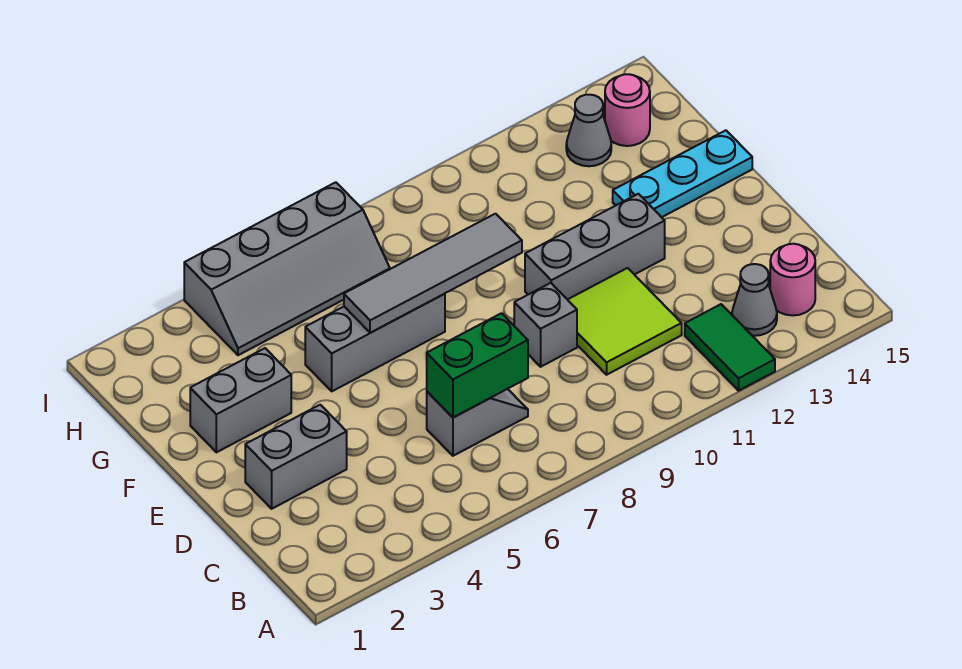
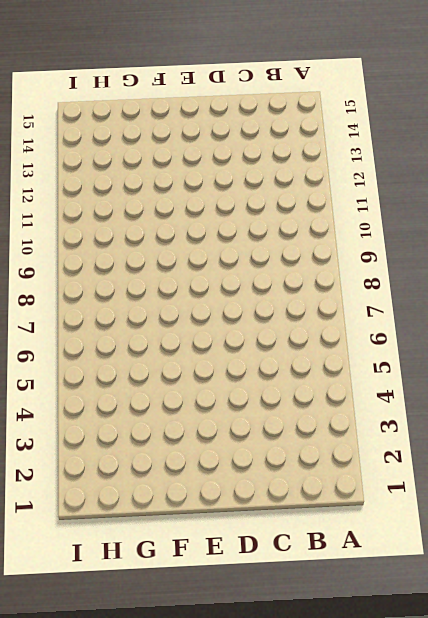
none -> green 1x2 tile [685,304,775,391]
none -> grey 1x1 cone [732,264,777,336]
none -> pink 1x1 round brick [770,244,815,315]

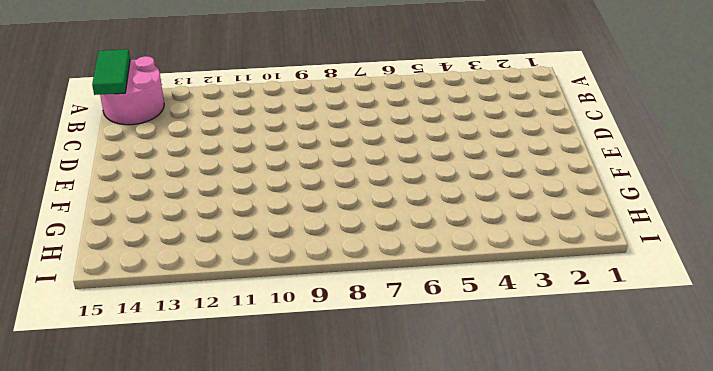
pink 2x2 round brick [100,56,164,125] -> pink 1x1 round brick [770,244,815,315]
green 1x2 tile [92,49,130,95] -> green 1x2 tile moved to [685,304,775,391]
none -> grey 1x1 cone [732,264,777,336]
none -> grey 1x2 slope [427,389,528,456]
none -> lime 2x2 tile [568,268,682,375]

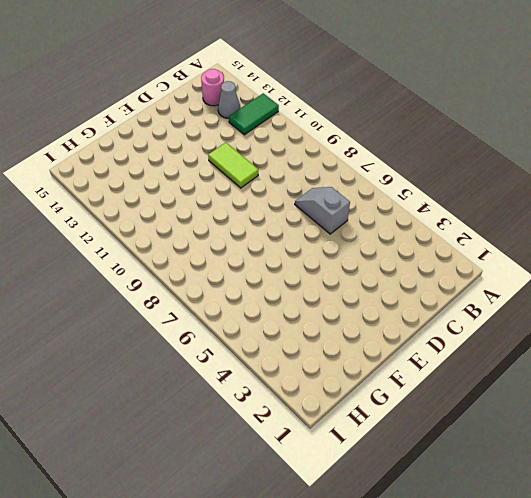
lime 1x2 tile [208,143,258,188] -> lime 2x2 tile [568,268,682,375]
none -> grey 1x2 brick [245,405,347,509]
none -> grey 1x1 brick [514,283,577,367]
none -> grey 1x3 brick [525,194,665,300]

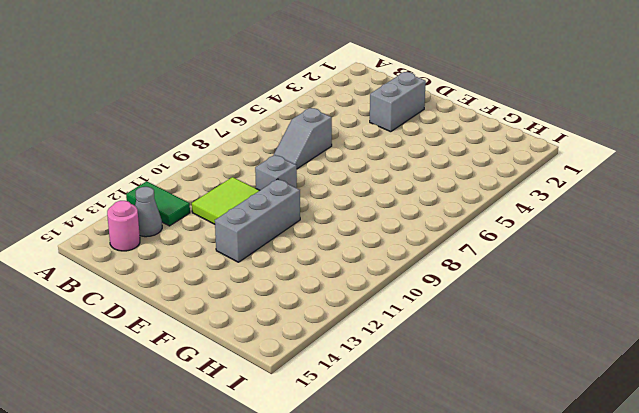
none -> grey 1x2 brick [190,348,291,452]
none -> grey 1x3 brick [305,294,445,391]
none -> cyan 1x3 plate [613,130,752,217]

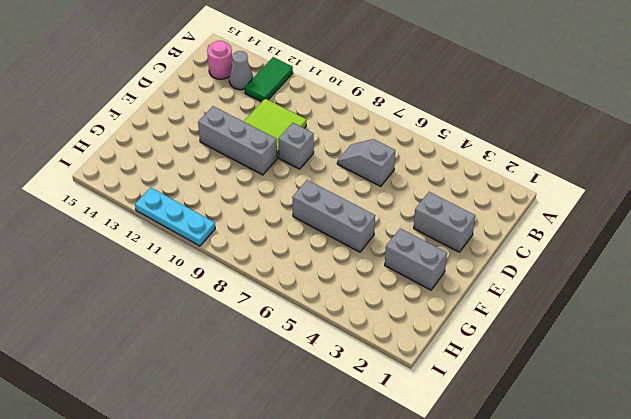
cyan 1x3 plate [135,188,215,246] -> cyan 1x3 plate moved to [613,130,752,217]
none -> grey 2x4 slope [184,182,390,355]
none -> grey 1x1 cone [566,95,611,166]
none -> pink 1x1 round brick [605,74,650,146]

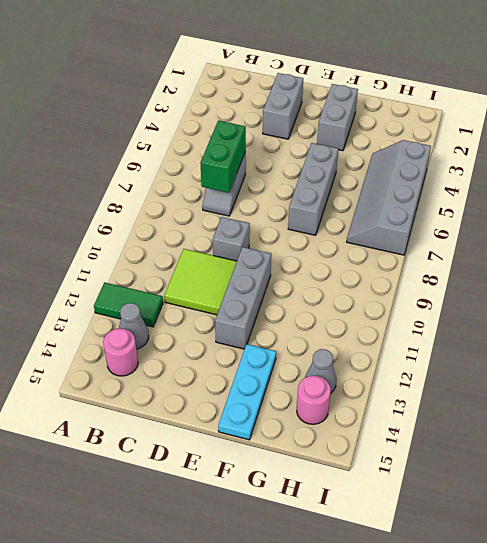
none -> grey 1x4 tile [344,214,522,333]

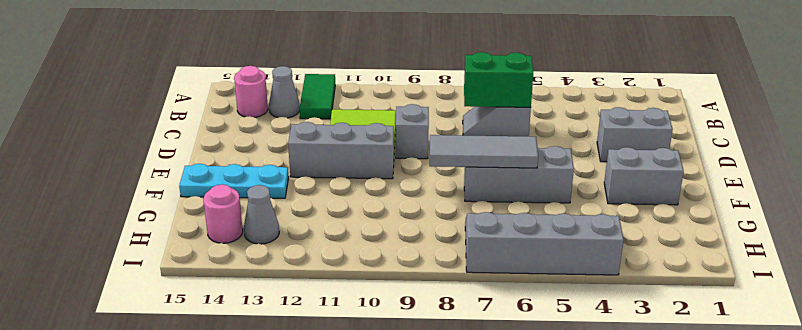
grey 1x3 tile [430,135,538,168] -> grey 1x4 tile [344,214,522,333]

